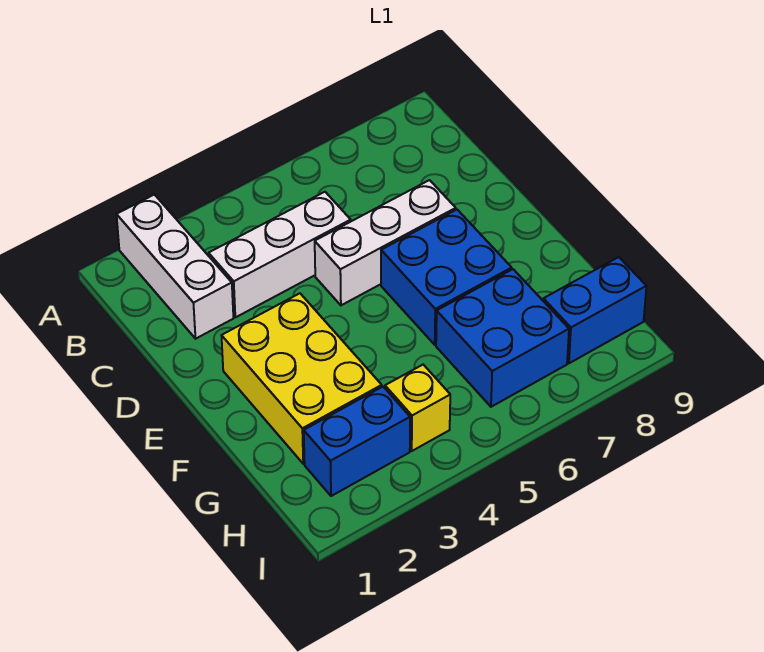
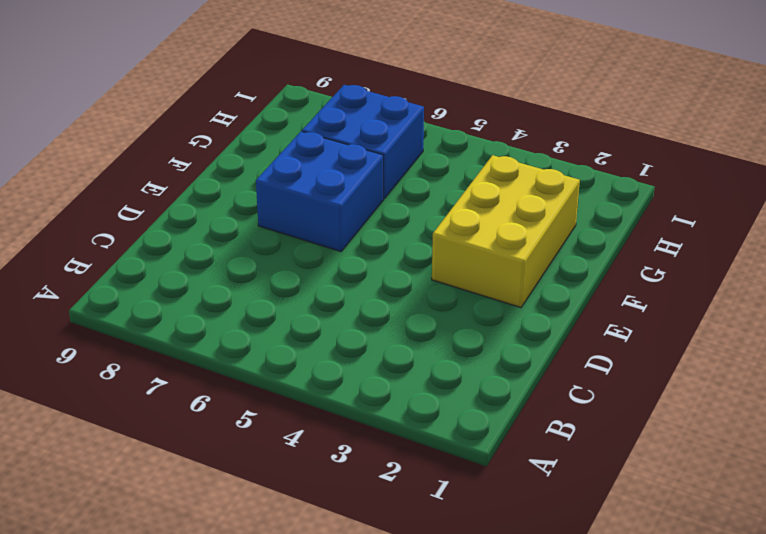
none -> white 1x3 brick [117,195,233,339]
none -> white 1x3 brick [209,192,351,317]

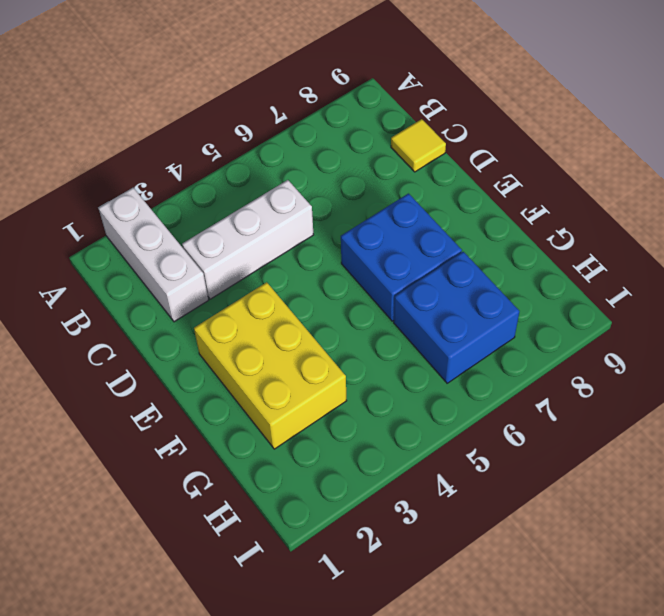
yellow 1x1 tile [391,119,446,172] -> none
none -> white 1x3 brick [315,180,456,305]
none -> blue 1x2 brick [304,387,410,496]

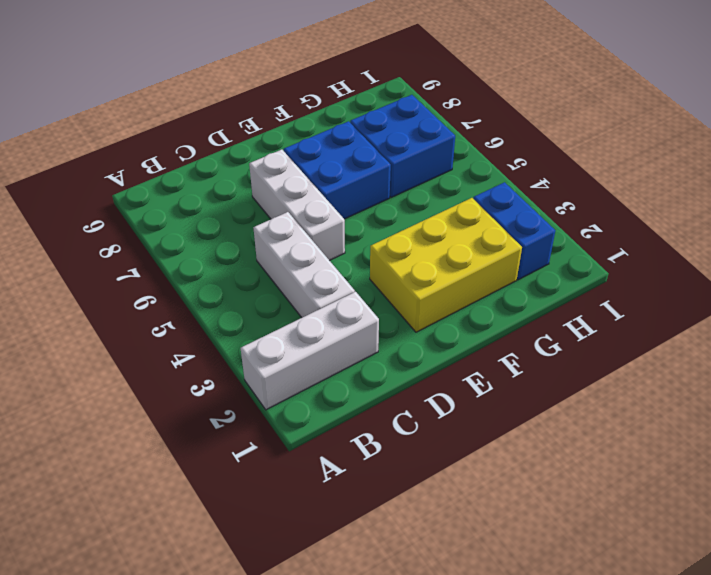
none -> yellow 1x1 brick [385,365,450,451]
none -> blue 1x2 brick [543,257,646,363]

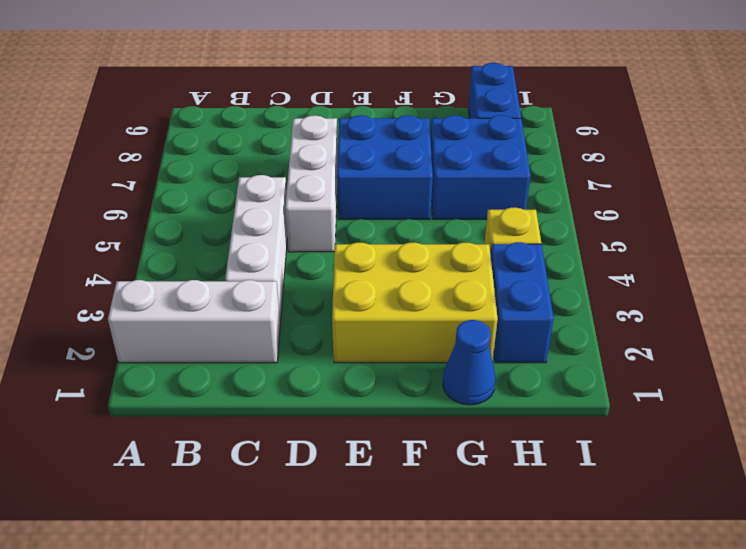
blue 1x1 cone [443,320,496,405] -> none

